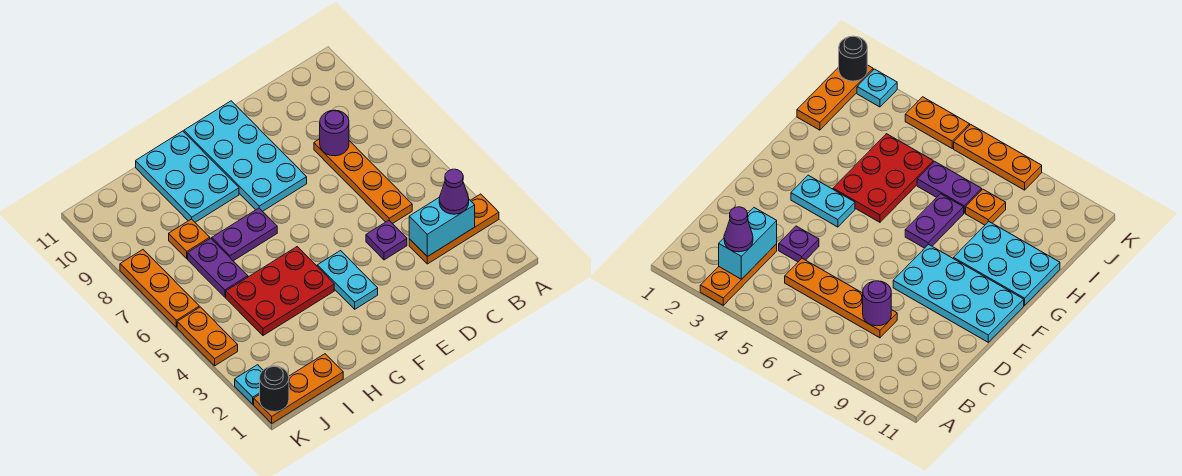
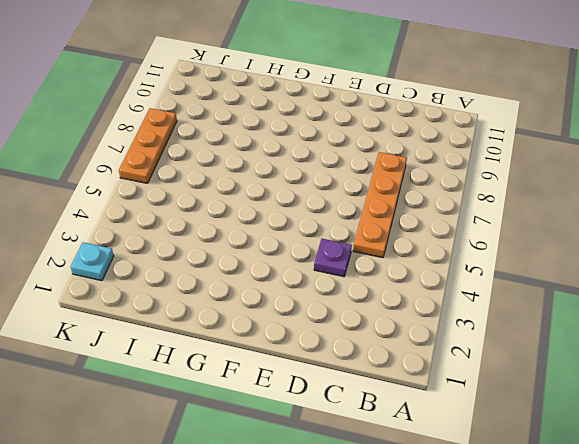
none -> orange 1x3 plate [409,194,499,264]
none -> cyan 2x4 plate [184,101,307,211]
none -> cyan 1x2 plate [317,251,378,309]

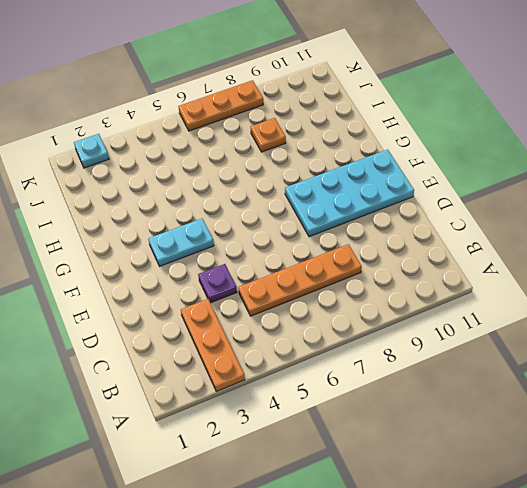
none -> red 2x3 plate [226,247,334,336]
none -> purple 1x2 plate [212,208,277,261]
none -> cyan 2x3 plate [136,131,239,222]

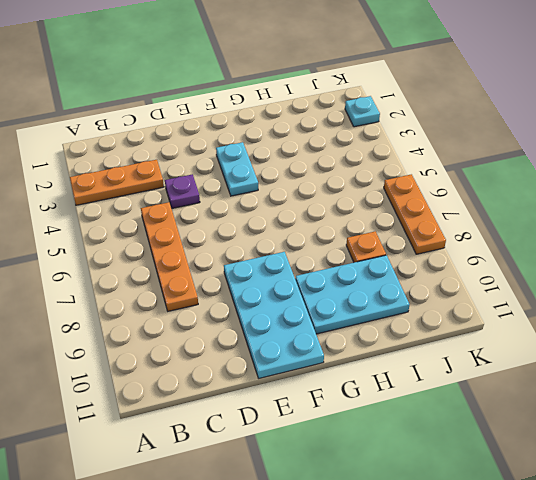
cyan 2x3 plate [295,255,410,334] -> cyan 2x3 plate turned to [136,131,239,222]
none -> red 2x3 plate [226,247,334,336]
none -> purple 1x2 plate [212,208,277,261]
none -> orange 1x3 plate [254,354,343,423]

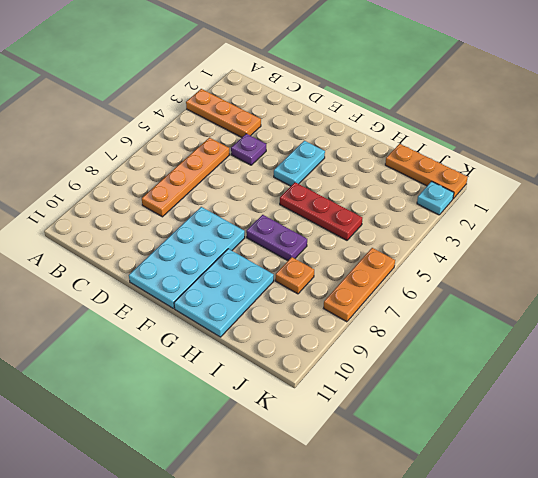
red 1x3 plate [280,182,362,240] -> red 2x3 plate [226,247,334,336]
none -> purple 1x2 plate [188,238,248,297]
none -> orange 1x2 plate [177,307,238,366]
none -> cyan 1x2 brick [409,197,475,257]

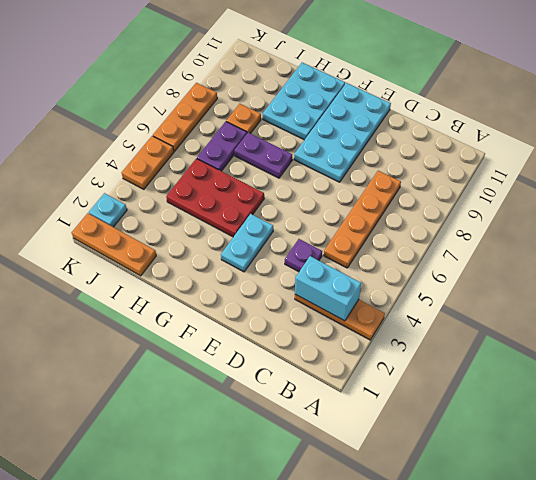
none -> purple 1x1 round brick [320,110,349,156]
none -> black 1x1 round brick [260,366,289,412]
none -> purple 1x1 cone [439,169,469,214]

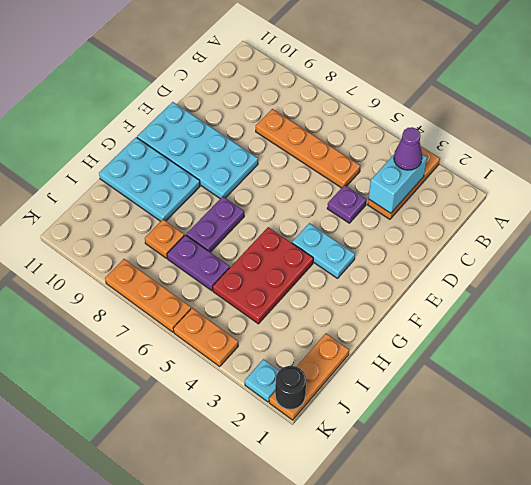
none -> purple 1x1 round brick [320,110,349,156]

